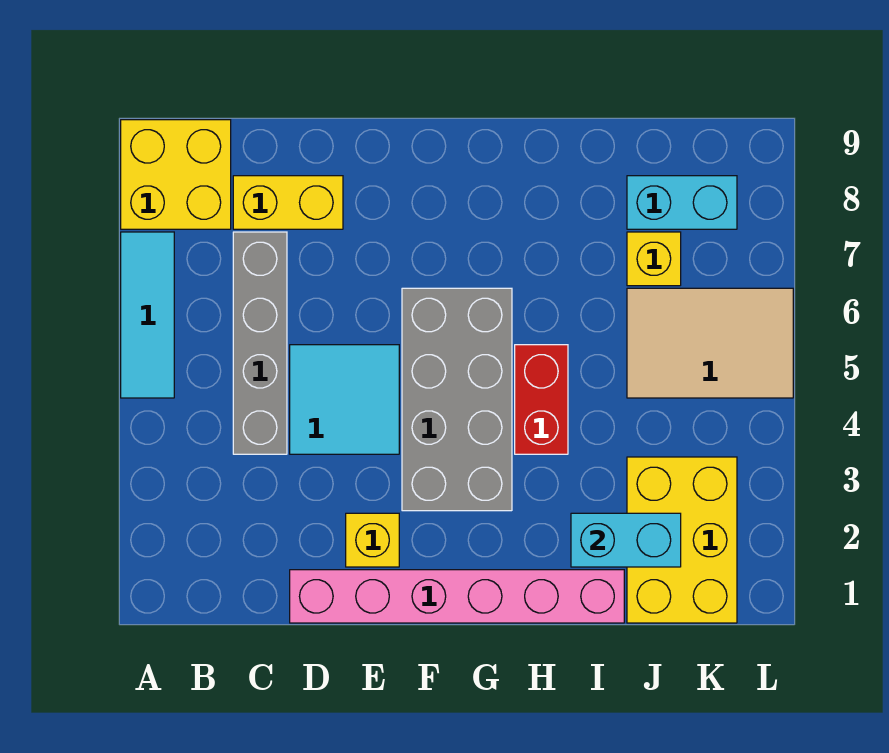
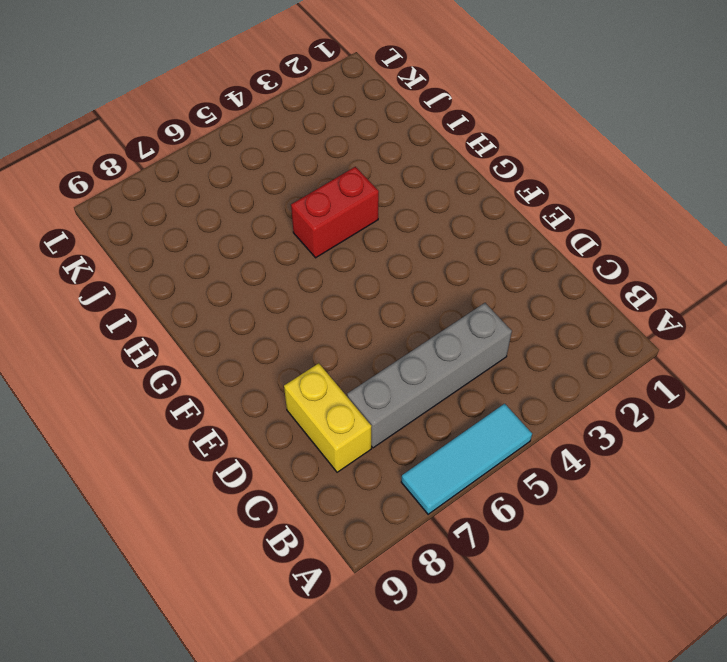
none -> yellow 2x2 brick [121,120,231,229]
none -> pink 1x6 brick [290,570,624,623]
none -> cyan 2x2 tile [290,345,399,454]

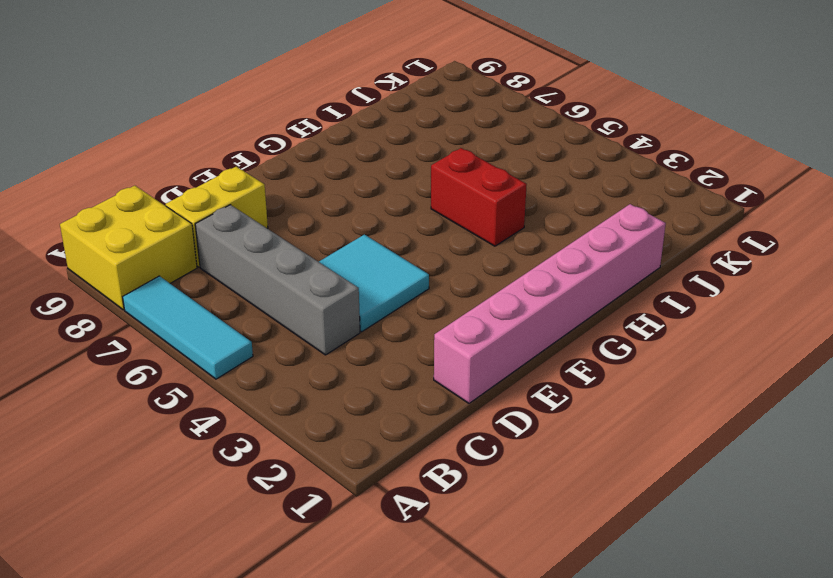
none -> yellow 1x1 brick [346,513,399,567]
none -> grey 2x4 brick [402,288,512,511]
none -> yellow 2x3 brick [627,457,737,623]

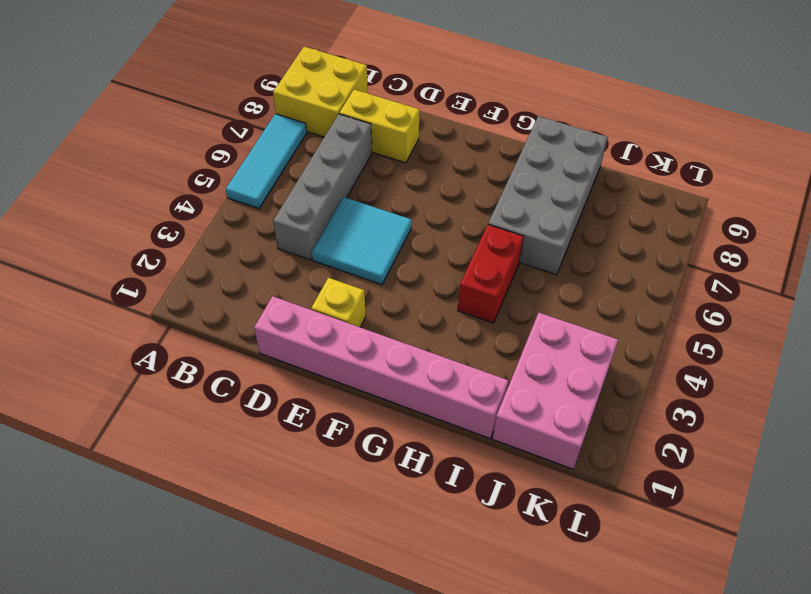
grey 2x4 brick [488,116,608,275] -> grey 2x4 brick moved to [402,288,512,511]
pink 2x3 brick [493,313,618,469] -> yellow 2x3 brick [627,457,737,623]
none -> tan 2x3 tile [627,288,793,398]
none -> yellow 1x1 brick [627,232,681,286]
none -> cyan 1x2 brick [627,176,737,229]

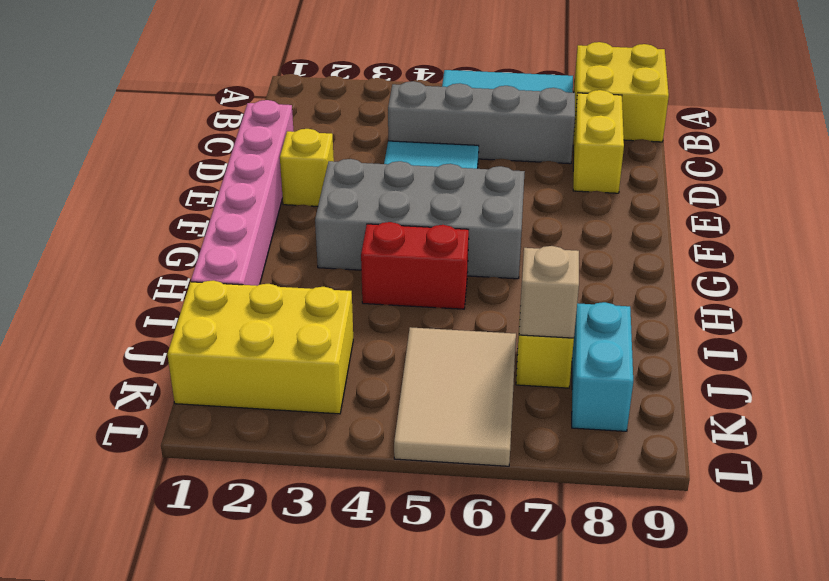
tan 1x1 brick [519,246,579,338] -> none
none -> cyan 1x2 brick [571,513,681,567]

